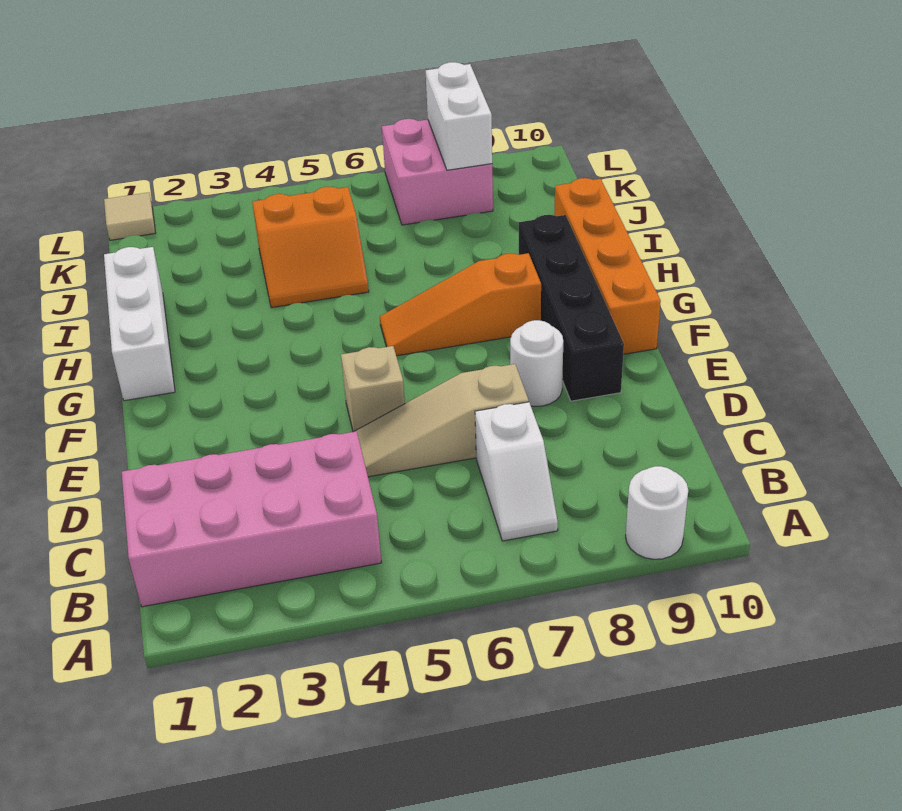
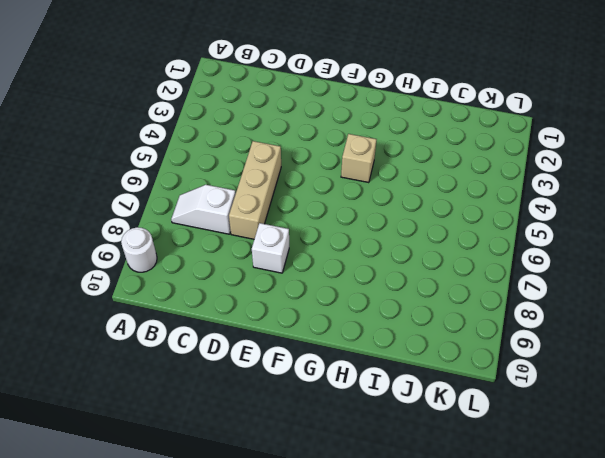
tan 1x3 brick [229,141,281,239] -> tan 1x3 slope [354,364,529,477]
white 1x1 brick [252,223,289,273] -> white 1x1 round brick [510,320,563,407]
tan 1x1 brick [341,134,377,183] -> tan 1x1 brick moved to [341,346,405,432]
none -> pink 2x4 brick [122,431,382,607]
none -> black 1x4 brick [519,215,624,401]
none -> orange 1x4 brick [554,178,661,354]

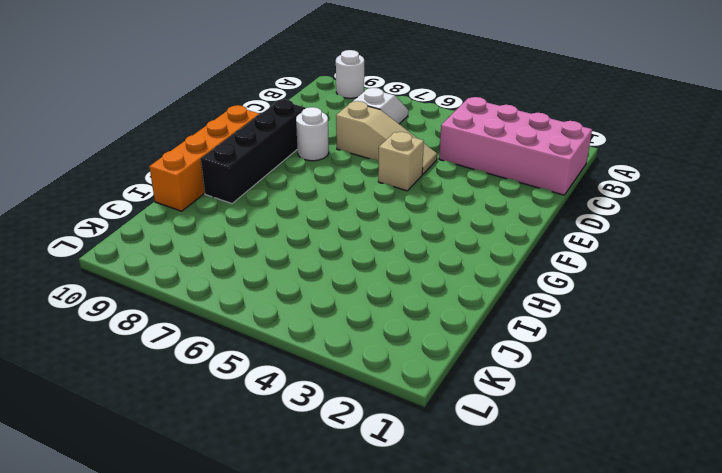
none -> white 1x3 brick [104,247,175,401]
none -> orange 1x3 slope [380,253,541,356]
none -> orange 2x2 slope [252,187,369,308]

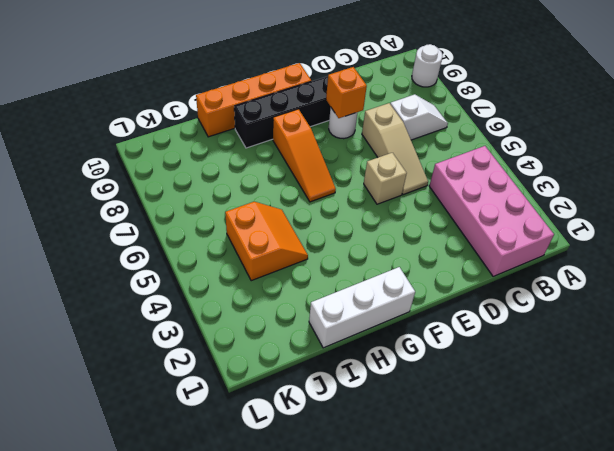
orange 1x1 brick [326,67,367,118] -> none
none -> pink 2x2 brick [382,119,493,225]
none -> tan 1x1 tile [104,192,155,240]
none -> white 1x2 brick [426,62,492,170]

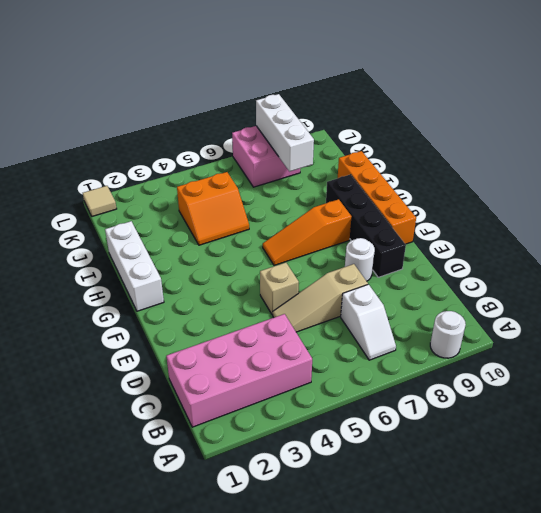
white 1x3 brick [256,94,314,172] -> white 1x2 brick [426,62,492,170]

